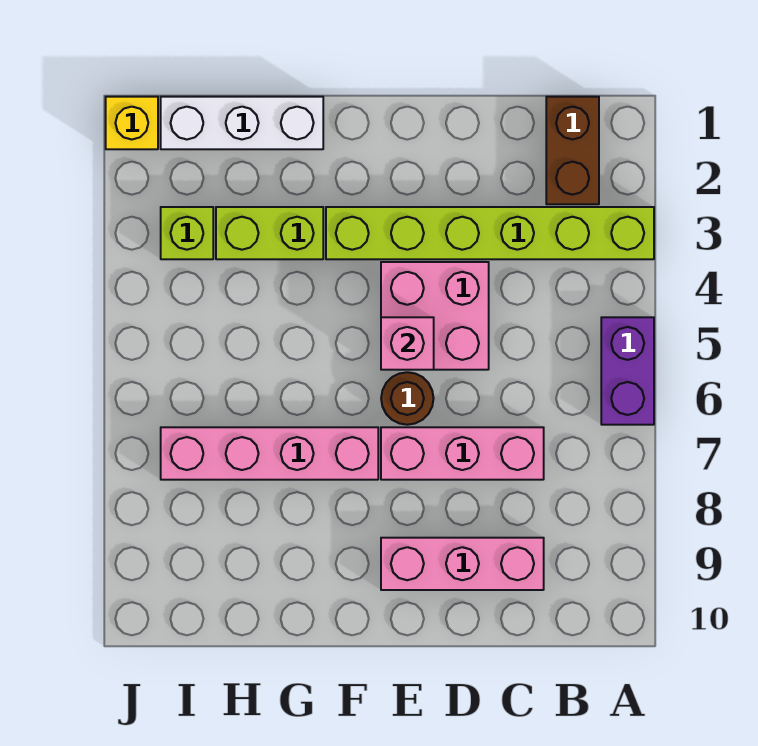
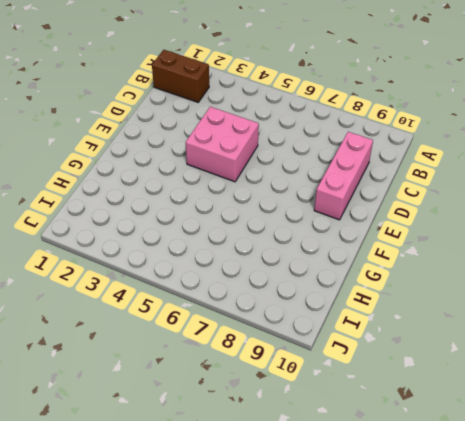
none -> lime 1x6 brick [326,207,654,259]
none -> purple 1x2 brick [601,317,654,425]
none -> pink 1x3 brick [381,427,544,480]

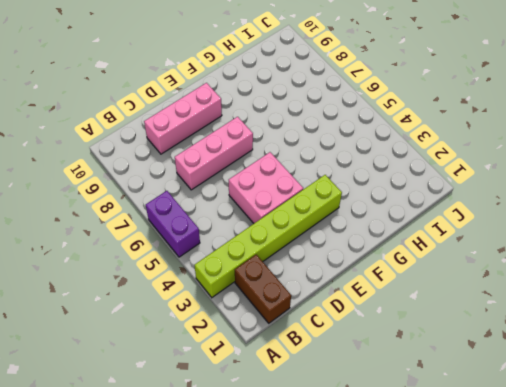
none -> brown 1x1 round brick [381,372,434,425]
none -> pink 1x4 brick [161,427,378,480]
none -> white 1x3 brick [161,97,323,149]

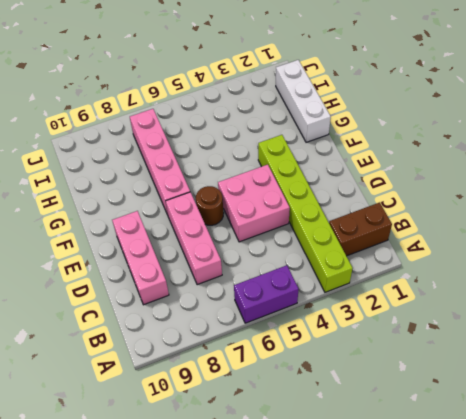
none -> lime 1x2 brick [216,207,323,259]
none -> lime 1x1 brick [161,207,213,259]
none -> yellow 1x1 brick [106,97,158,149]

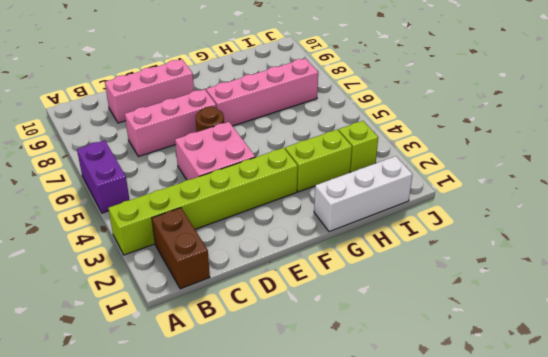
none -> yellow 1x1 brick [106,97,158,149]
none -> pink 1x1 brick [381,317,434,370]

